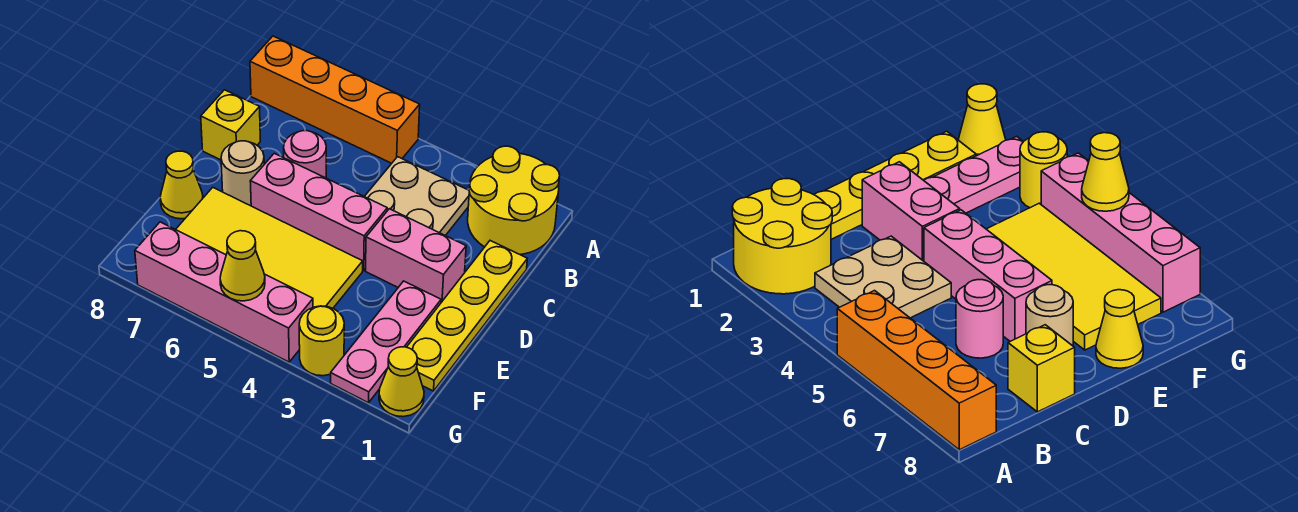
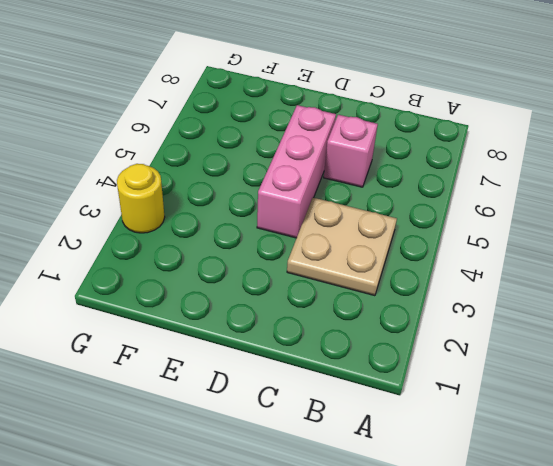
pink 1x1 brick [324,115,378,187] -> pink 1x1 round brick [284,131,326,178]
none -> yellow 2x2 round brick [468,146,560,254]
none -> orange 1x4 brick [250,36,420,163]
none -> yellow 1x4 plate [407,241,527,391]

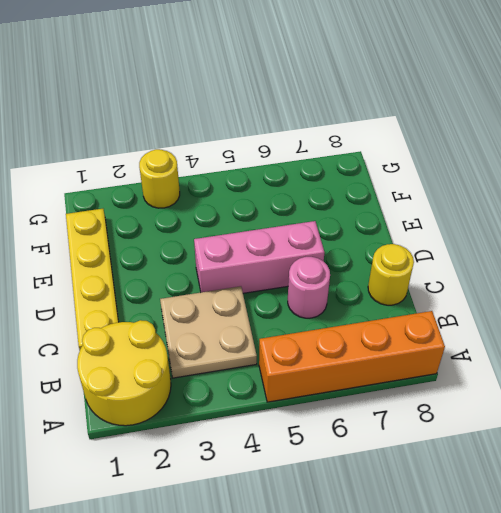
yellow 1x1 round brick [368,244,414,305] -> yellow 1x1 brick [201,90,260,160]
none -> pink 1x2 brick [366,209,466,302]
none -> tan 1x1 round brick [221,141,264,206]
none -> pink 1x3 plate [331,281,441,403]

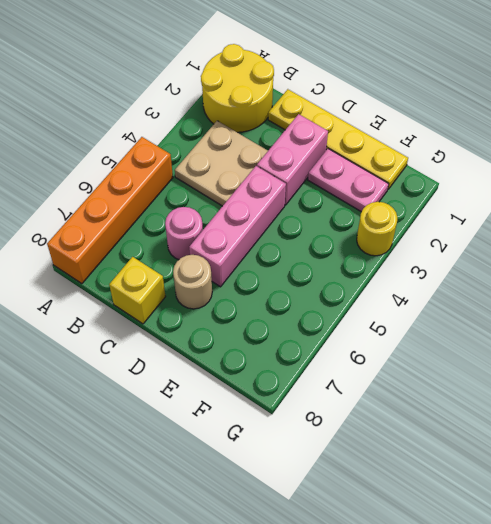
pink 1x2 plate [308,149,389,212] -> pink 1x3 plate [331,281,441,403]
none -> yellow 2x4 tile [176,187,363,308]
none -> yellow 1x1 cone [160,151,203,219]
none -> yellow 1x1 cone [379,347,424,417]

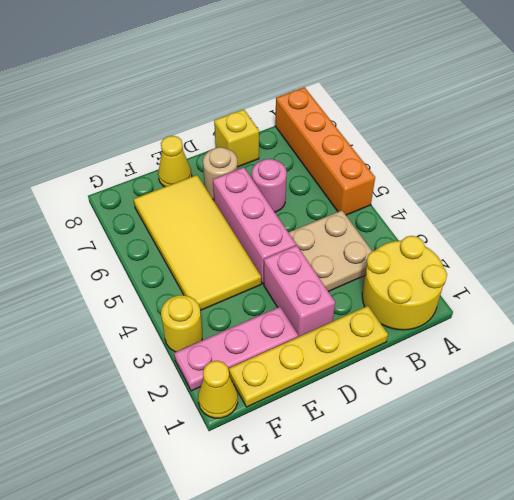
none -> pink 1x4 brick [135,222,313,362]
none -> yellow 1x1 cone [220,231,265,301]

